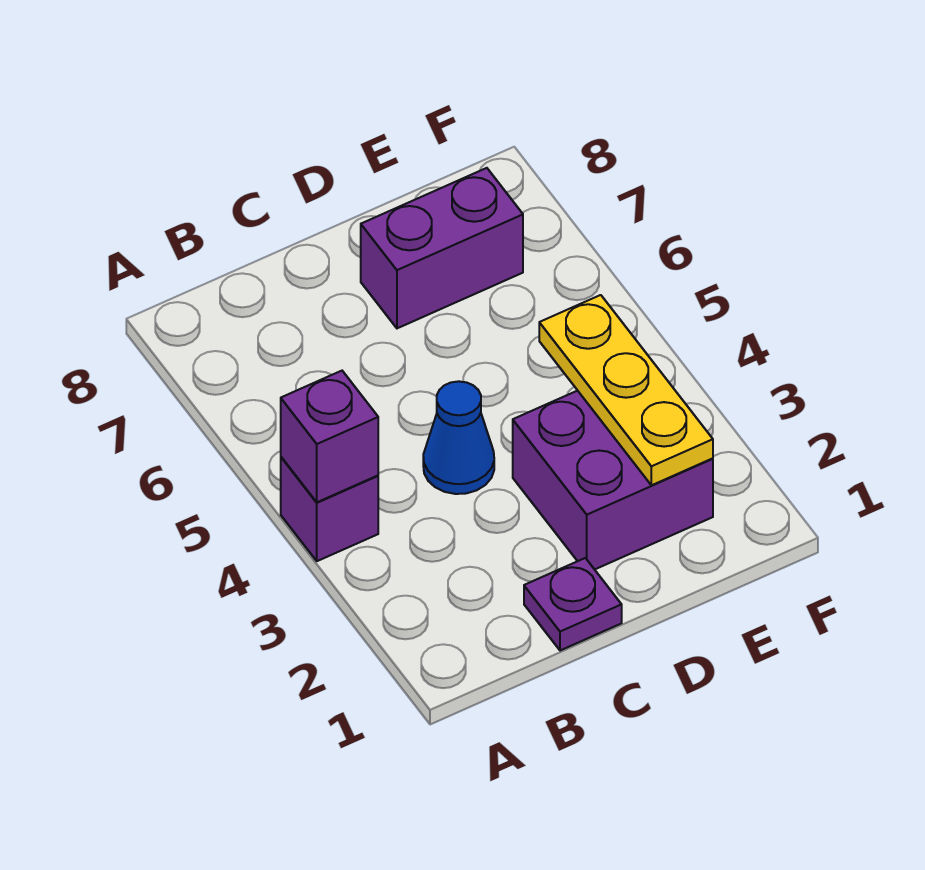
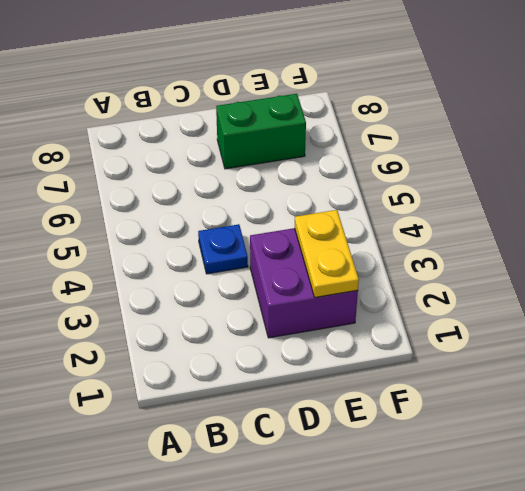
blue 1x1 plate [198,224,248,274] -> blue 1x1 cone [423,381,494,494]
green 1x2 brick [216,94,306,169] -> purple 1x2 brick [361,168,523,328]
yellow 1x2 plate [295,210,359,297] -> yellow 1x3 plate [539,295,713,485]
none -> purple 1x1 brick [281,457,378,561]
none -> purple 1x1 plate [524,558,622,651]

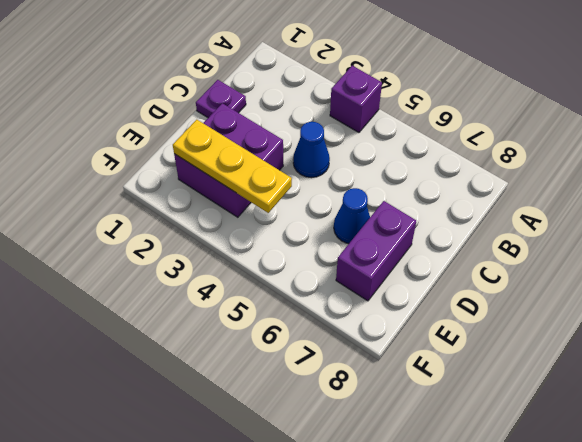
blue 1x1 cone [334,188,370,244] -> none
none -> purple 1x1 brick [281,371,378,502]

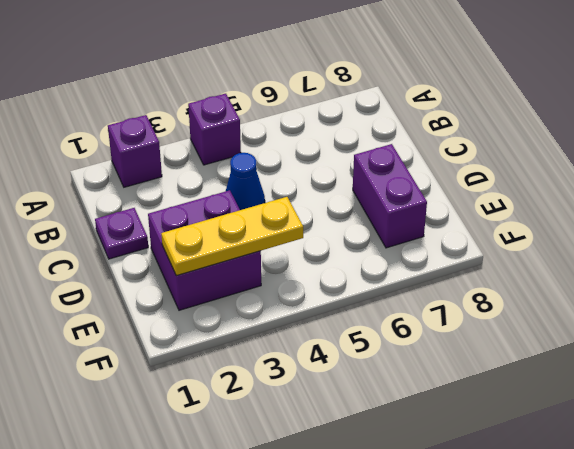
purple 1x1 brick [108,115,162,187] -> purple 1x1 brick moved to [281,371,378,502]

